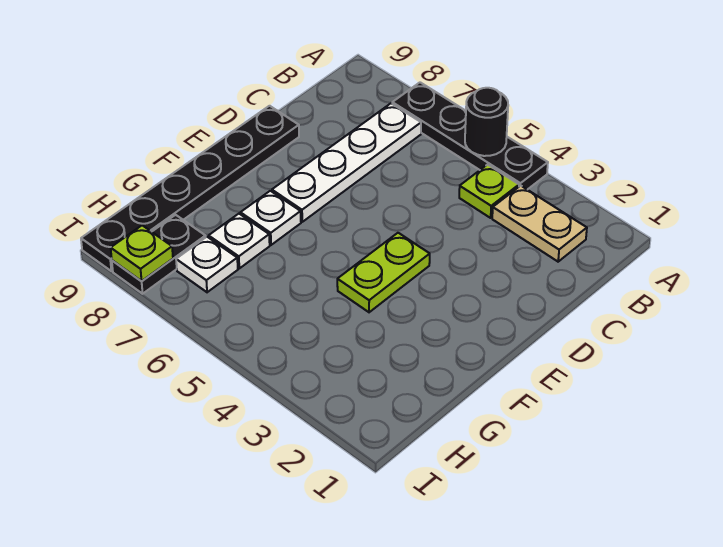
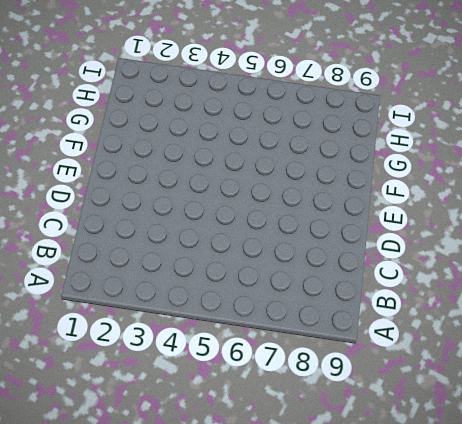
none -> black 1x4 plate [392,82,548,190]
none -> tan 1x2 plate [492,186,587,262]
none -> lime 1x1 plate [459,165,519,218]

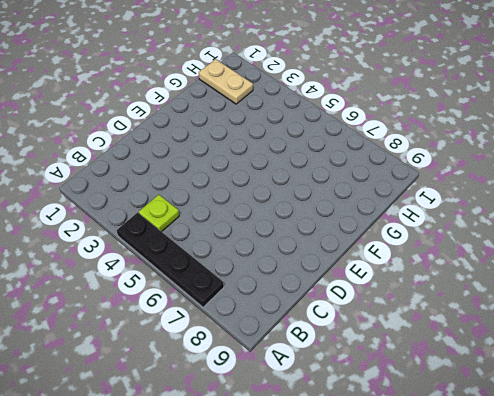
tan 1x2 plate [199,59,253,104] -> tan 1x2 plate moved to [492,186,587,262]
none -> white 1x4 plate [272,103,421,222]
none -> black 1x6 plate [81,106,299,271]
none -> lime 1x2 plate [337,233,430,312]

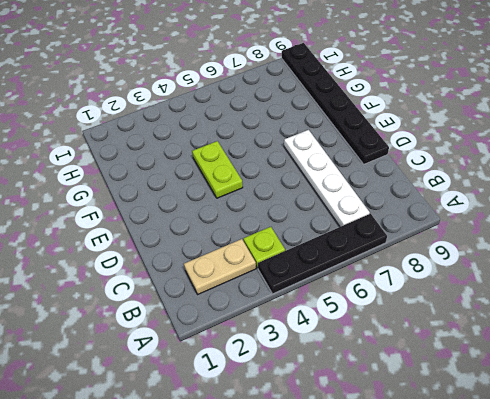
none -> white 1x1 plate [241,191,301,245]
none -> white 1x1 plate [209,214,270,268]
none -> white 1x1 plate [176,237,238,292]

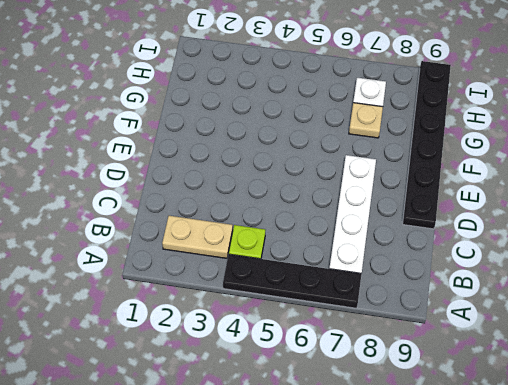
tan 1x1 plate [349,103,383,138] -> white 1x1 plate [209,214,270,268]
none -> lime 1x2 plate [337,233,430,312]
none -> white 1x1 plate [241,191,301,245]
none -> black 1x2 plate [112,215,206,294]

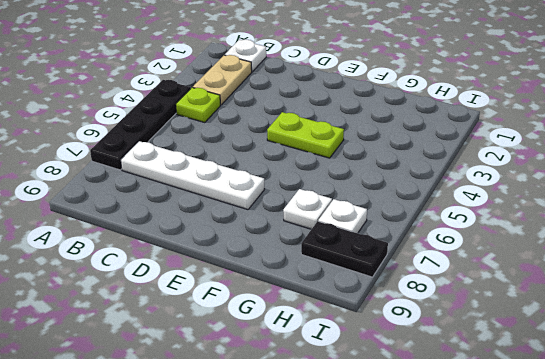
white 1x1 plate [225,40,266,72] -> white 1x1 plate moved to [241,191,301,245]
none -> black 1x6 plate [81,106,299,271]
none -> black 1x1 round brick [465,88,508,156]
none -> lime 1x1 plate [111,225,173,281]

